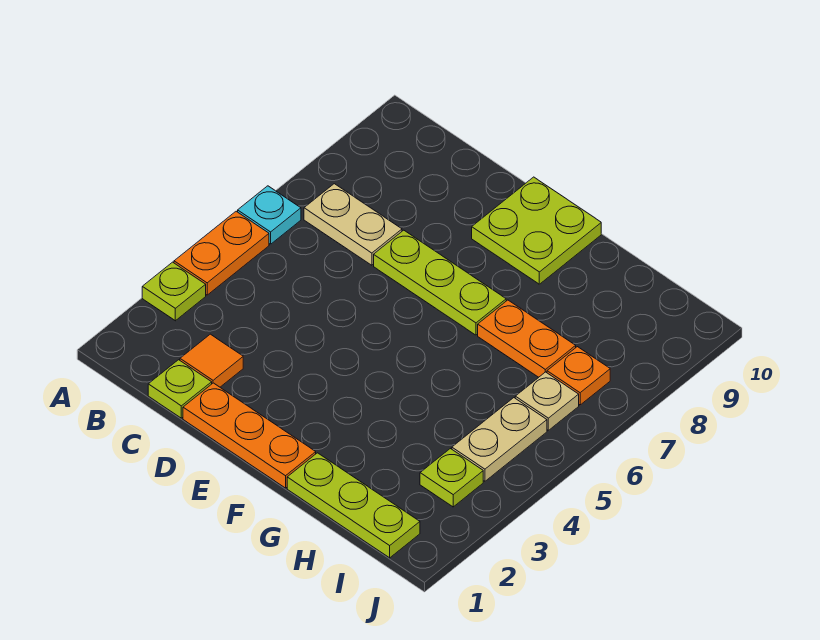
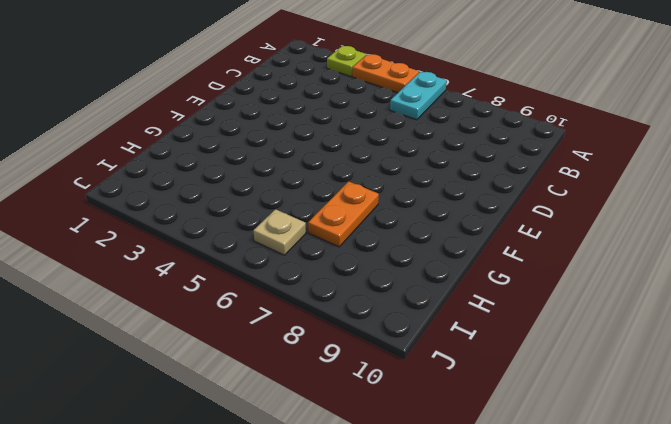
cyan 1x2 plate [390,72,447,120] -> cyan 1x1 plate [238,186,301,244]
none -> tan 1x2 plate [304,184,402,265]
none -> lime 1x1 plate [148,360,212,418]
none -> orange 1x1 tile [180,334,243,387]

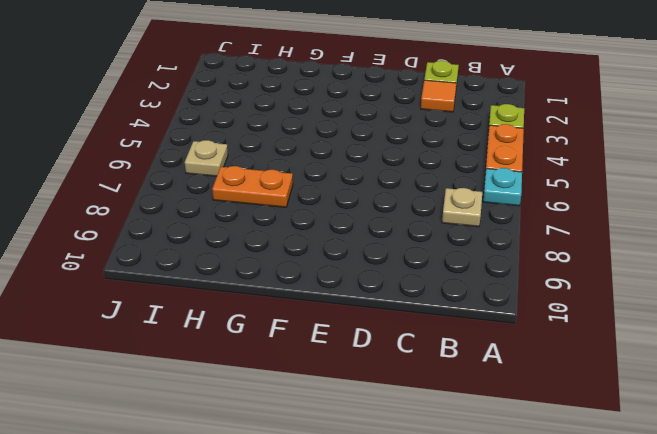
tan 1x1 plate [442,188,482,227] -> tan 1x2 plate [304,184,402,265]
none -> orange 1x3 plate [183,383,316,488]
none -> lime 1x3 plate [374,230,506,335]
none -> lime 2x2 plate [472,177,601,284]

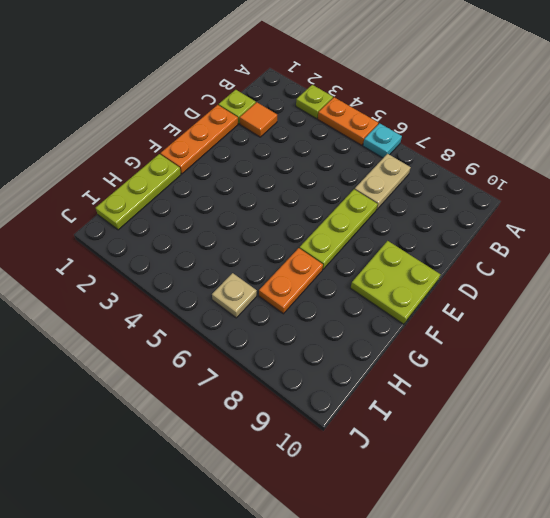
none -> lime 1x1 plate [420,449,483,507]
none -> tan 1x2 plate [452,398,547,481]
none -> orange 1x1 plate [547,347,610,405]

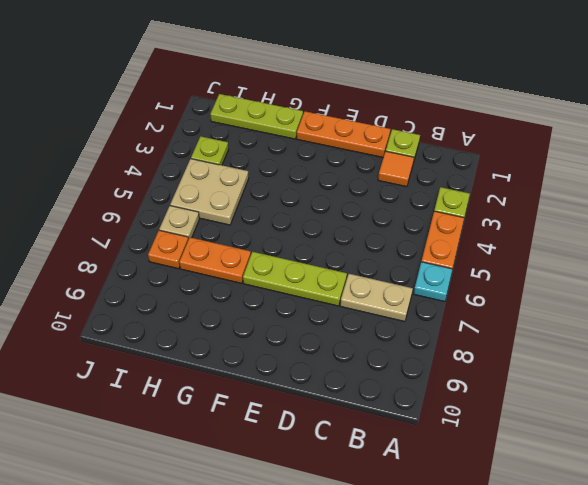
tan 2x2 plate [170,159,249,225] -> tan 1x2 plate [452,398,547,481]
none -> lime 2x2 plate [472,177,601,284]

